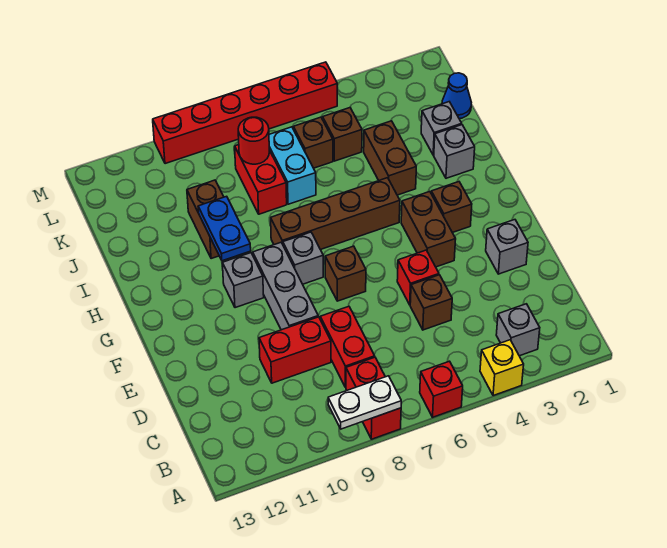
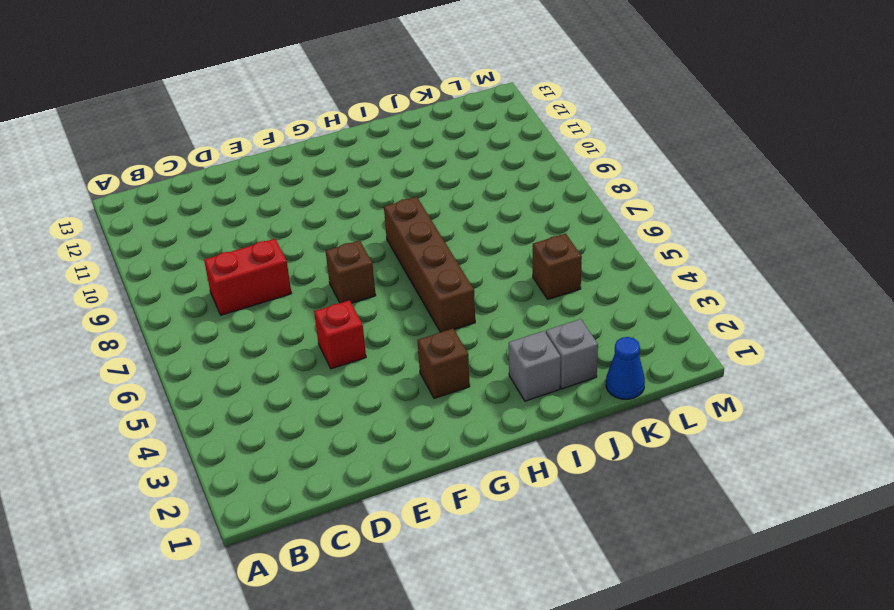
none -> yellow 1x1 brick [480,340,524,396]
none -> red 1x1 brick [420,361,463,417]
none -> red 1x2 brick [346,357,401,439]

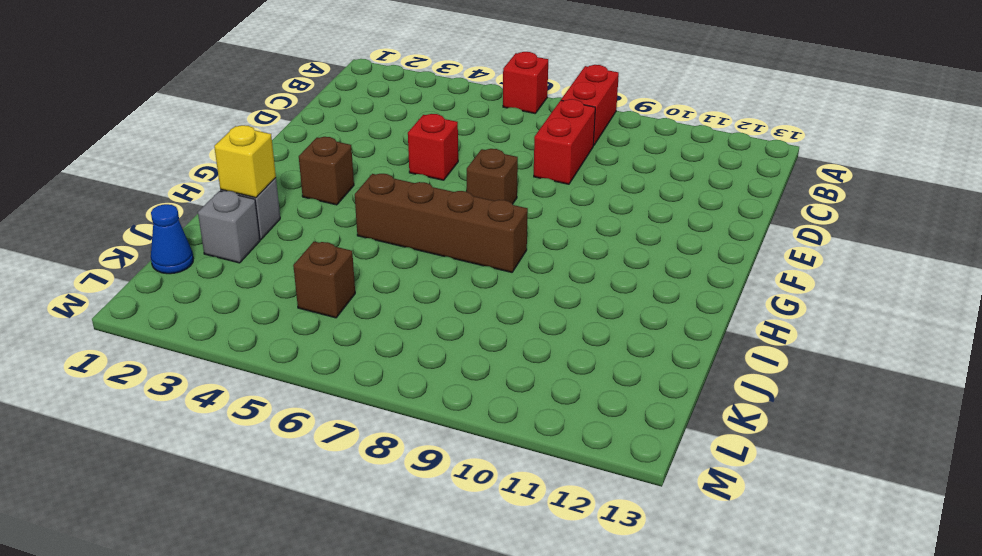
yellow 1x1 brick [214,125,276,198] -> yellow 1x1 brick moved to [480,340,524,396]
none -> grey 1x1 brick [496,304,540,356]
none -> brown 1x1 brick [410,275,452,330]
none -> red 1x2 brick [259,317,331,383]

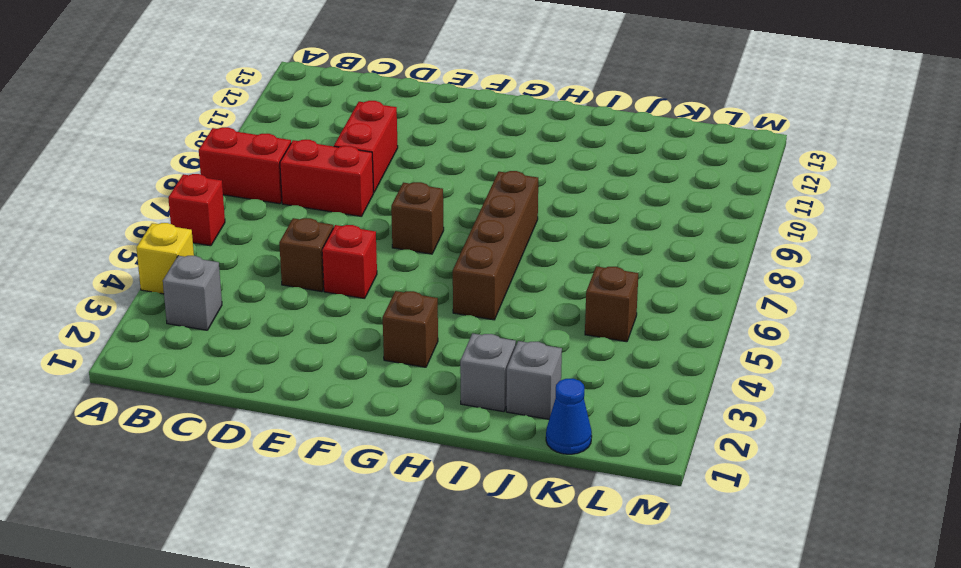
none -> grey 1x1 brick [486,220,528,274]
none -> grey 1x3 brick [253,243,318,330]
none -> brown 1x2 brick [401,192,456,267]

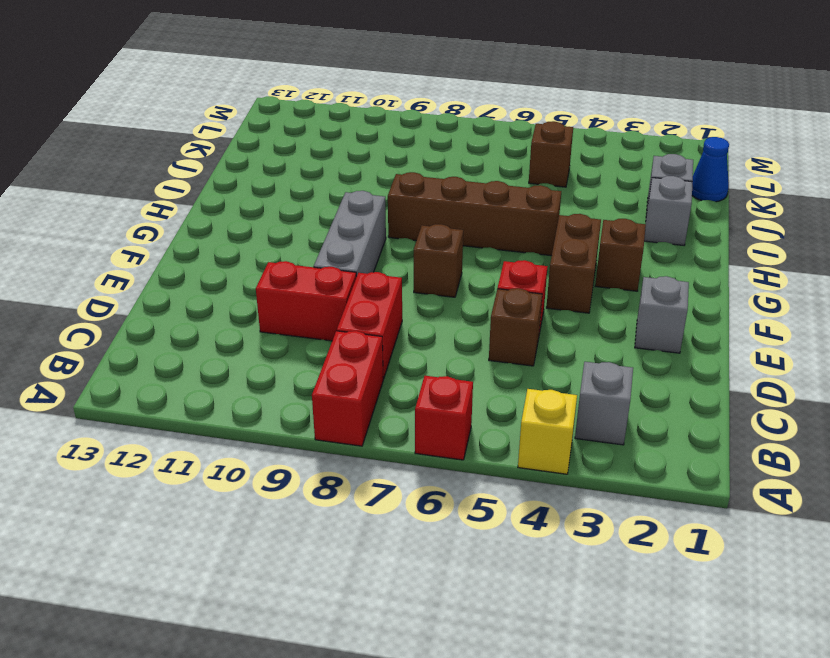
none -> grey 1x1 brick [283,232,323,284]
none -> grey 1x1 brick [222,253,264,308]
none -> brown 1x2 brick [364,121,416,195]

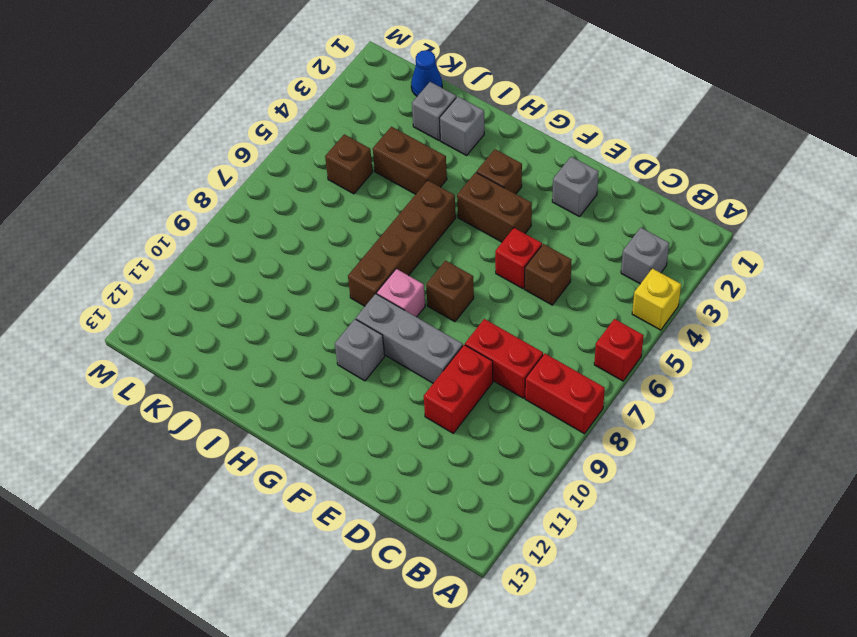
pink 1x1 brick [377,269,425,317] -> grey 1x1 brick [283,232,323,284]
none -> brown 1x2 brick [187,180,224,259]
none -> cyan 1x2 brick [269,127,316,204]
none -> red 1x2 brick [235,145,287,214]

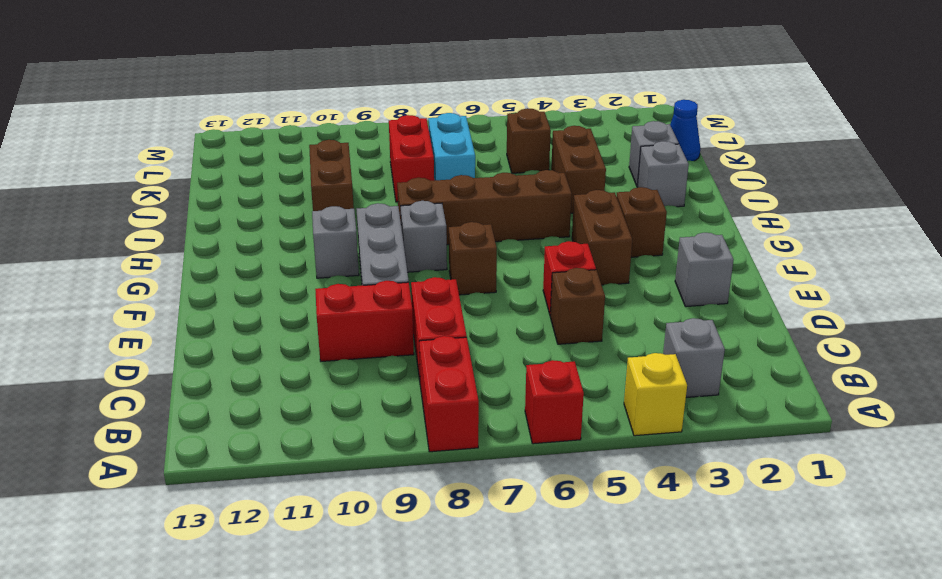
none -> brown 1x1 brick [293,117,333,168]
none -> red 1x6 brick [153,62,337,164]
none -> white 1x2 plate [328,376,401,429]

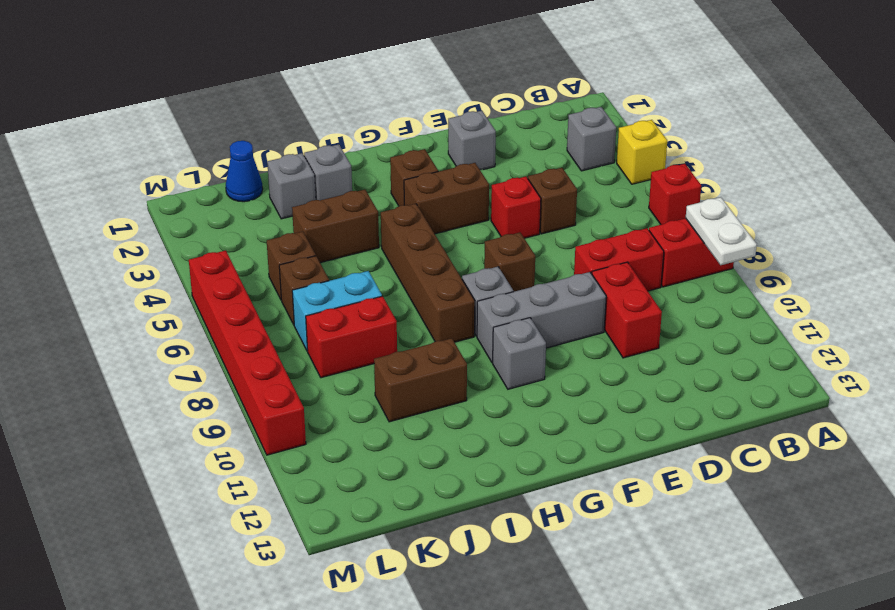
none -> blue 1x2 plate [198,196,251,261]
none -> red 1x1 round brick [238,117,269,164]

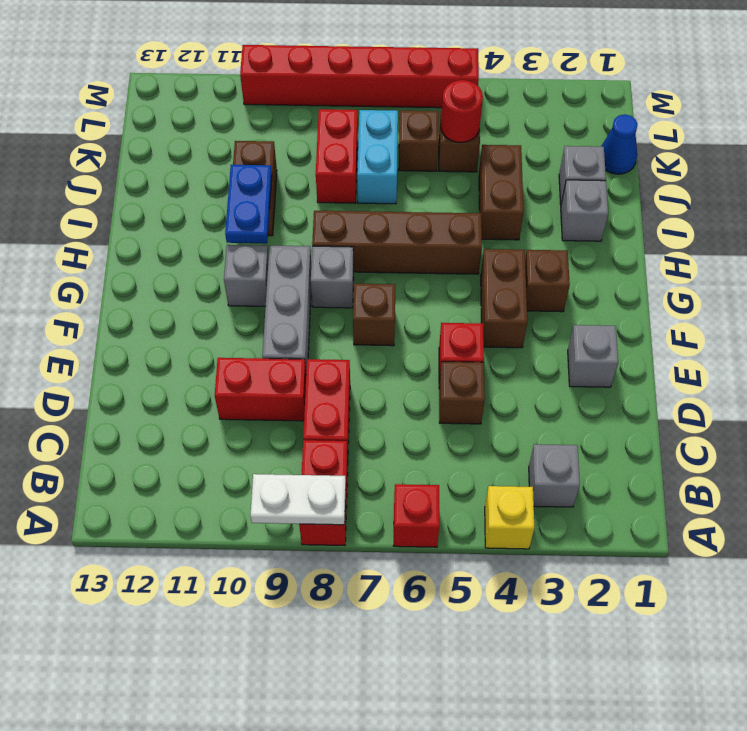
red 1x1 round brick [441,80,483,143] -> red 1x1 round brick moved to [238,117,269,164]

